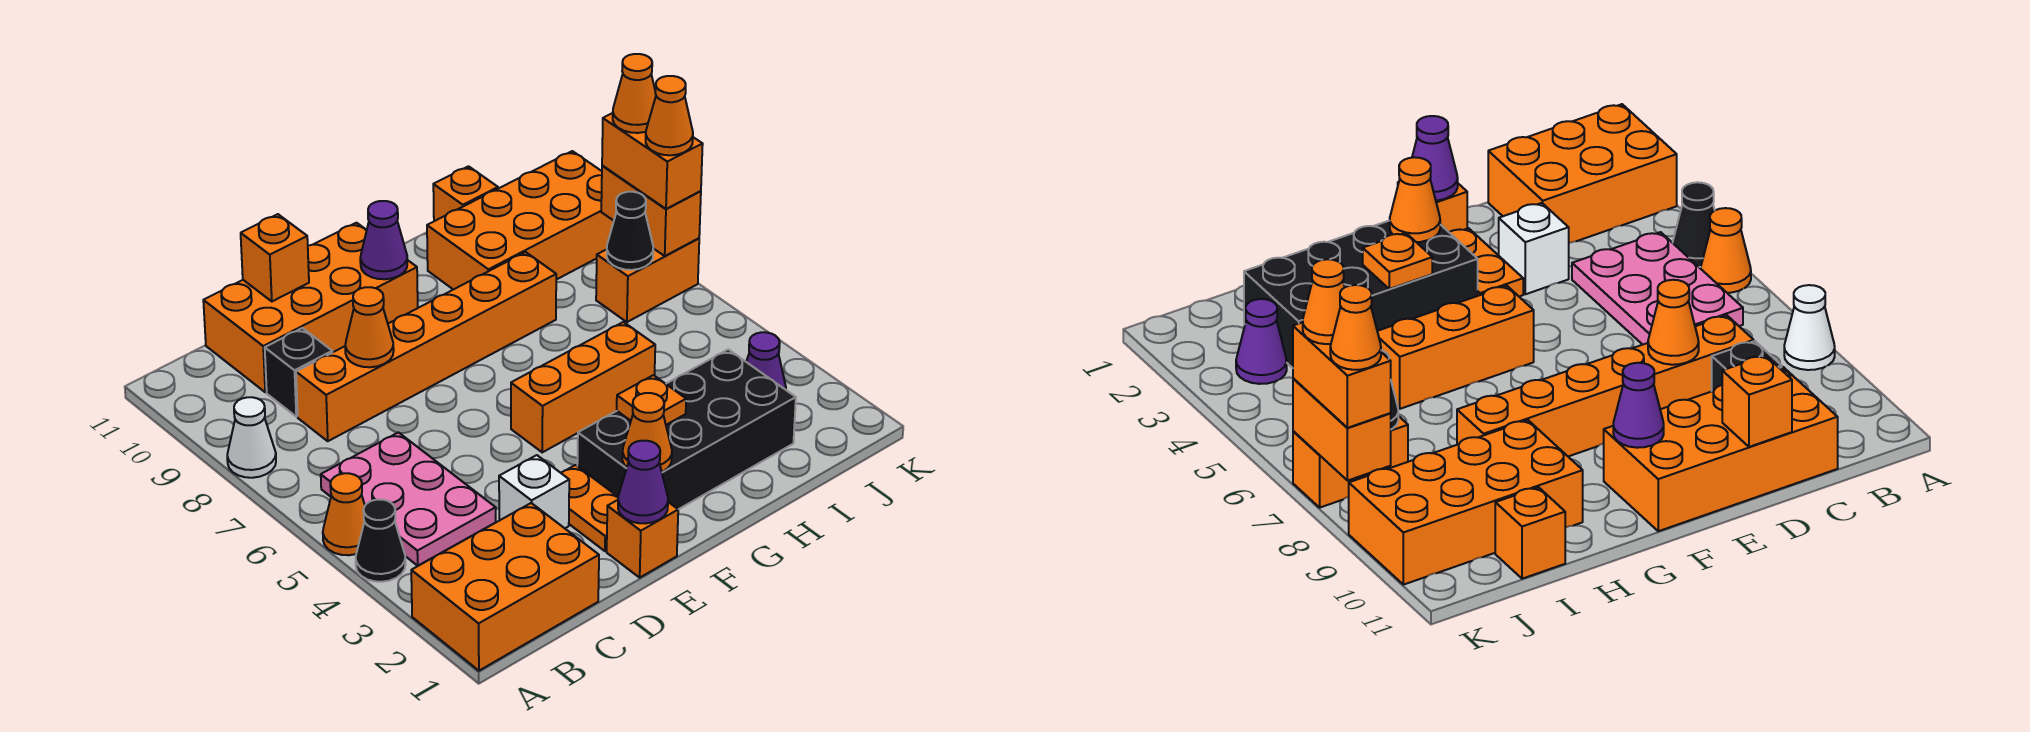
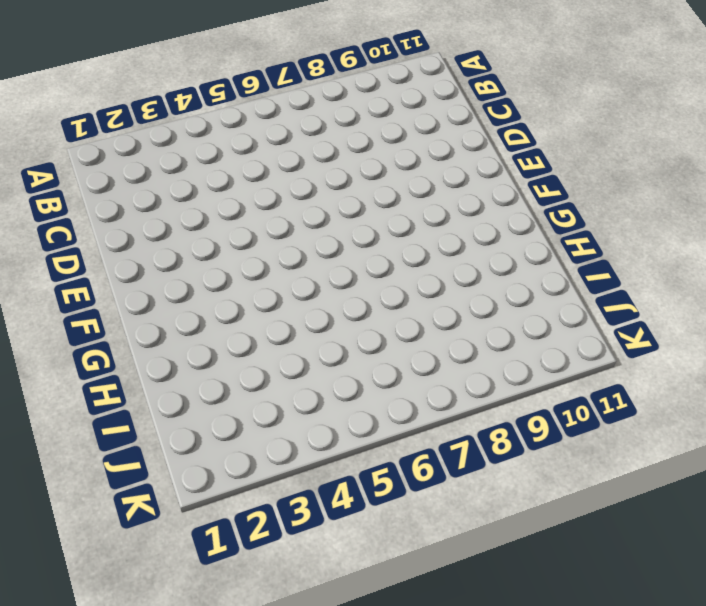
none -> orange 2x3 brick [411,503,599,671]
none -> black 1x1 cone [356,500,406,582]
none -> orange 1x1 cone [323,473,365,555]

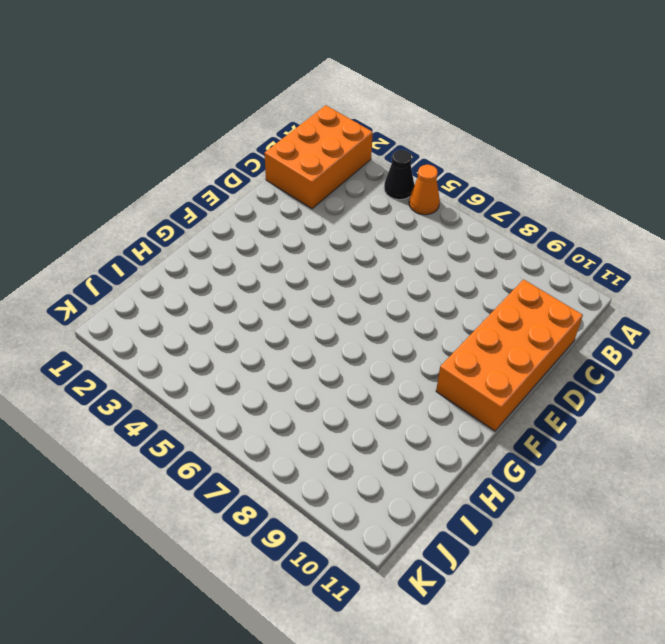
none -> white 1x1 cone [227,397,276,478]
none -> pink 2x3 plate [321,433,496,566]
none -> orange 1x6 brick [296,252,556,441]

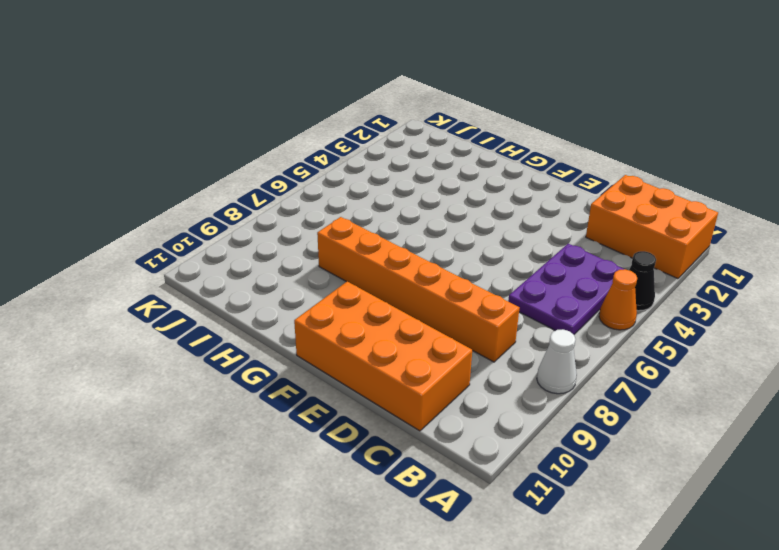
purple 2x3 plate [508,243,624,334] -> pink 2x3 plate [321,433,496,566]
none -> black 1x1 brick [265,328,332,417]
none -> white 1x1 brick [499,455,569,528]
none -> orange 1x1 brick [607,500,678,578]

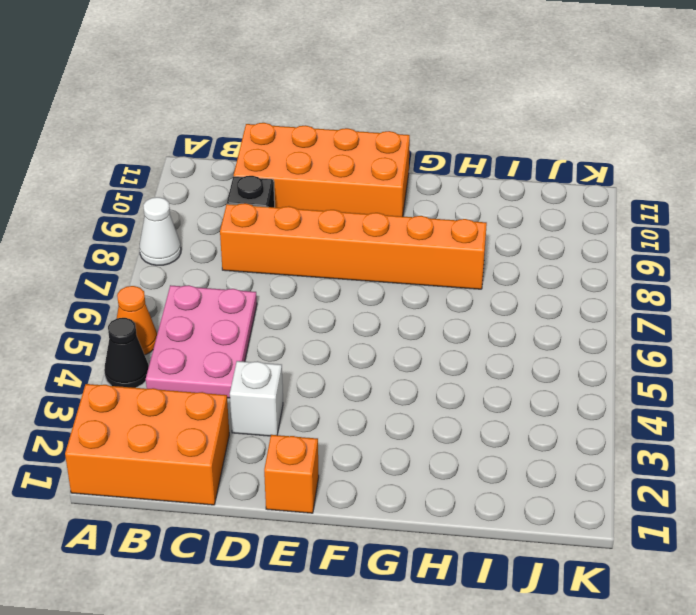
none -> orange 1x2 plate [561,465,618,551]
none -> black 2x4 brick [577,350,796,509]
none -> orange 1x3 brick [511,322,655,452]

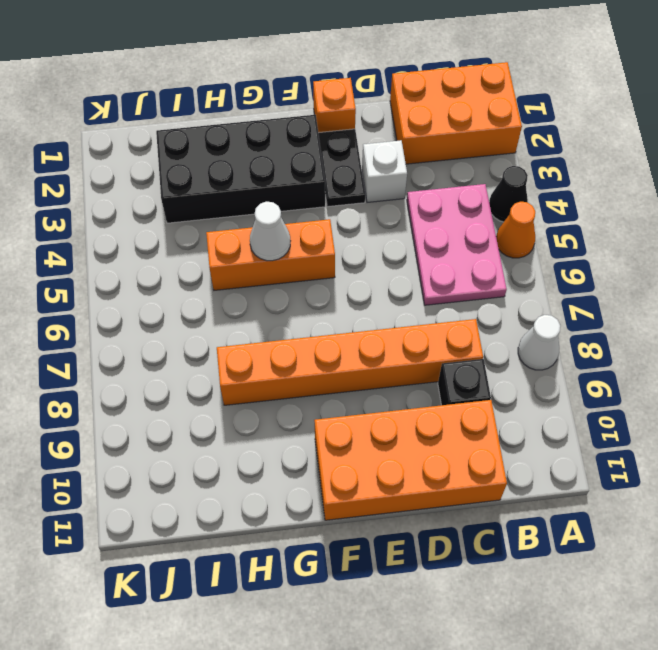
black 1x2 plate [318,129,365,207] -> orange 1x2 plate [561,465,618,551]
white 1x1 cone [250,202,290,261] -> none
none -> orange 2x4 brick [427,151,614,290]
none -> orange 1x1 brick [433,166,498,221]
none -> purple 1x1 cone [746,332,786,390]

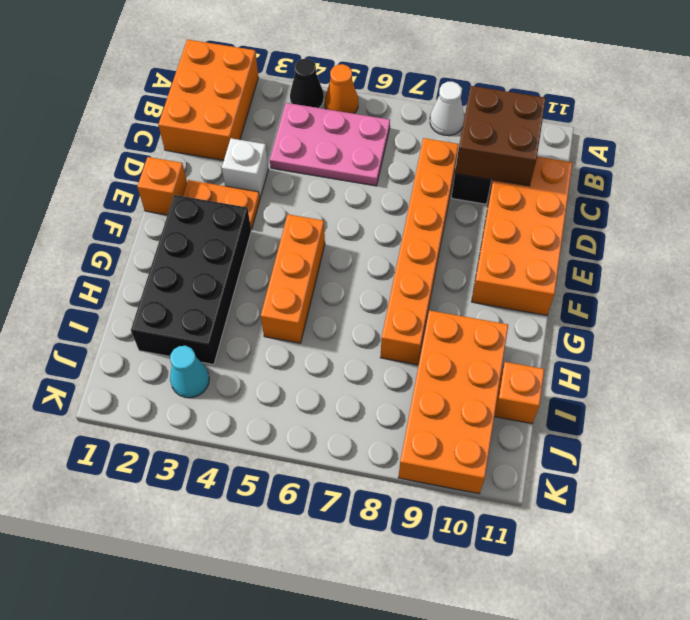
brown 2x2 brick [455,86,546,186] -> none
cyan 1x1 cone [170,346,209,398] -> purple 1x1 cone [746,332,786,390]
none -> orange 1x2 brick [596,238,699,322]
none -> orange 1x1 cone [345,287,394,367]
none -> orange 1x1 brick [241,214,309,301]

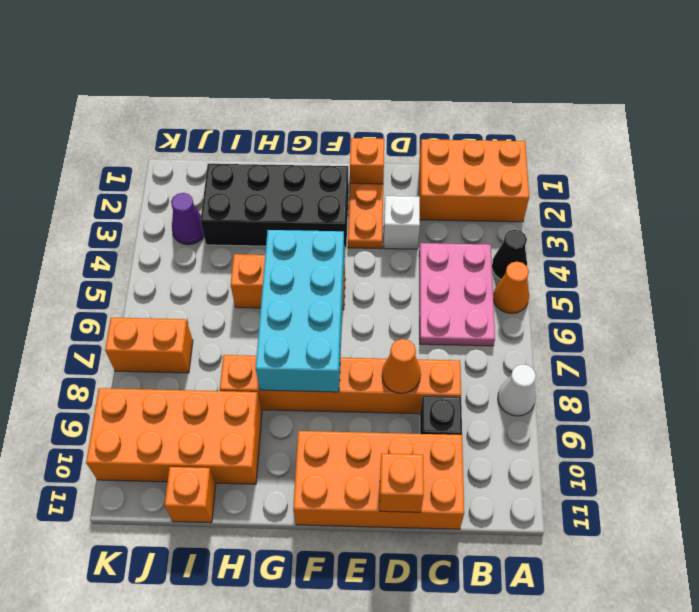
cyan 2x4 brick [256,230,345,392] -> none
none -> purple 1x1 cone [618,441,668,524]
none -> orange 1x1 cone [622,393,672,472]
none -> purple 1x1 cone [360,201,407,279]

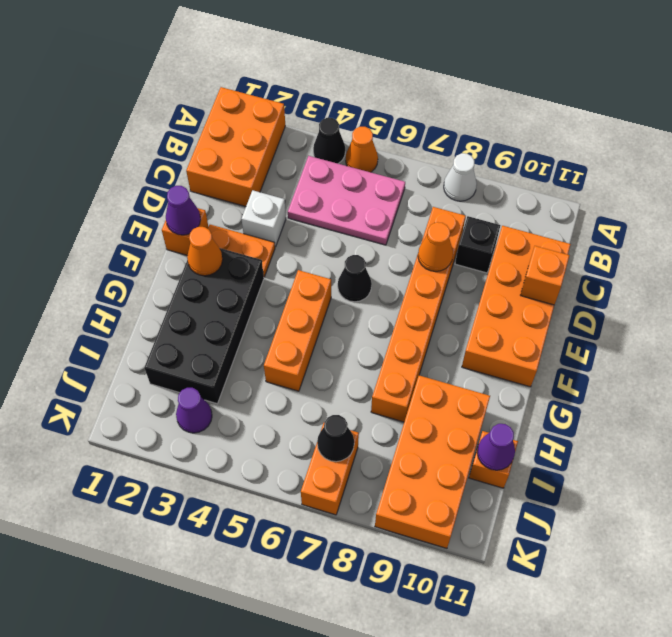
black 1x1 cone [338,255,372,302] -> none
purple 1x1 cone [477,424,515,470] -> purple 1x1 cone moved to [360,201,407,279]
none -> orange 1x1 plate [617,375,686,425]
none -> orange 1x2 brick [601,166,701,256]
none -> orange 1x2 brick [602,113,703,209]

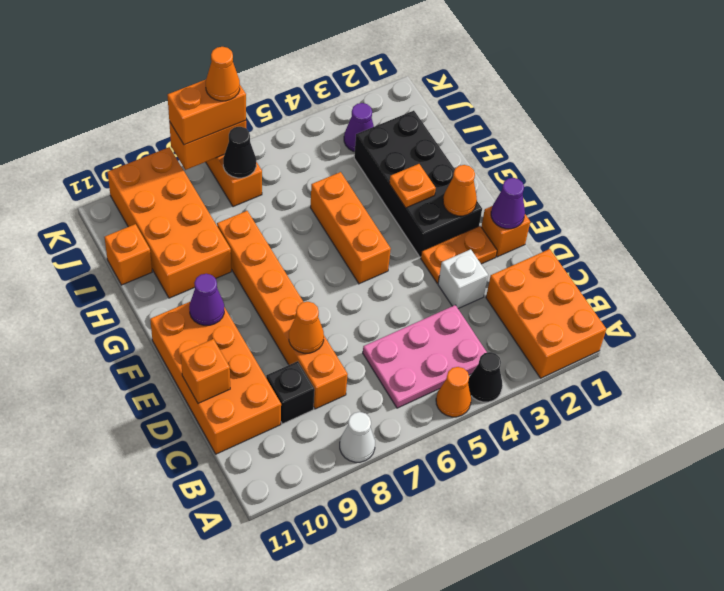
none -> orange 1x1 cone [613,54,656,133]

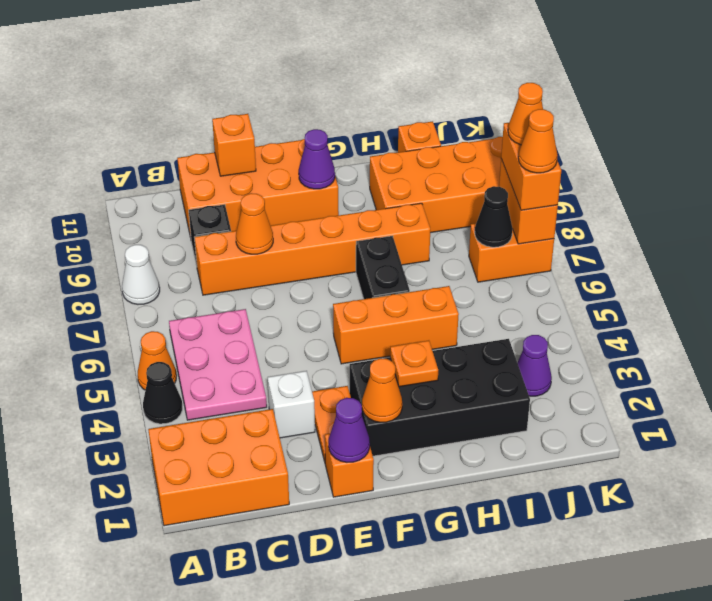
black 1x2 brick [356,236,410,299] -> none

